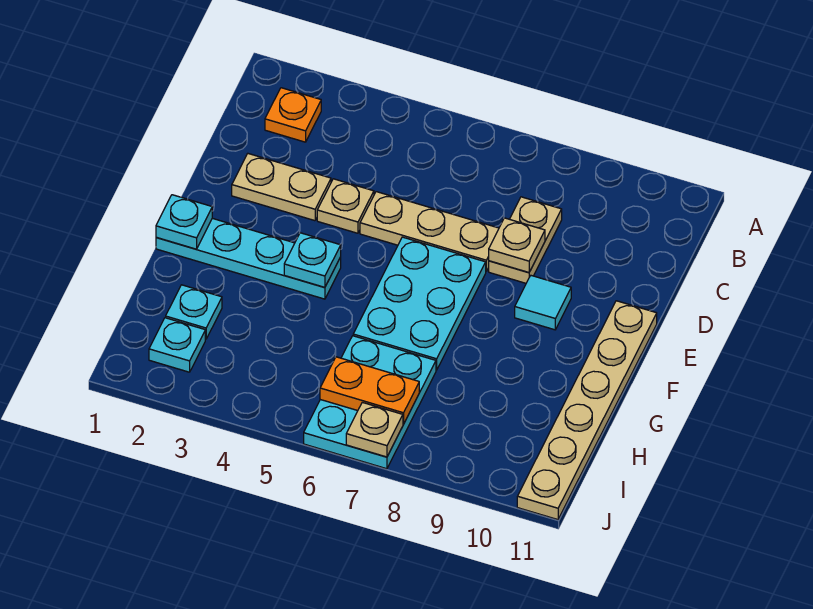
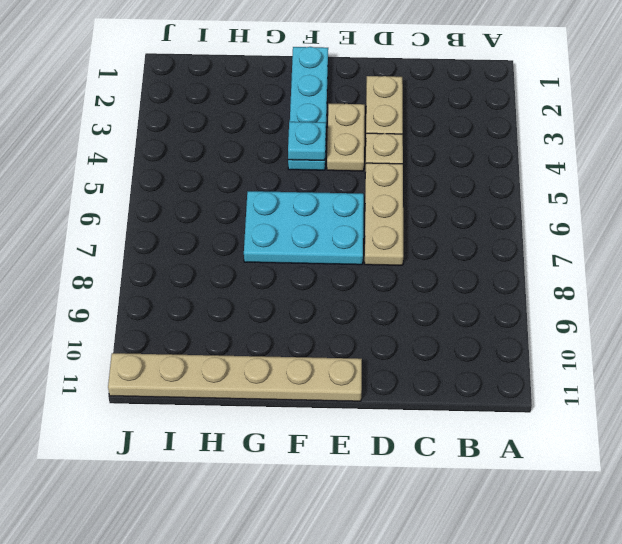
tan 1x2 plate [327,104,365,171] -> tan 1x2 plate turned to [489,197,562,283]
none -> orange 1x1 plate [265,88,321,142]
none -> cyan 1x1 tile [515,276,571,330]
none -> cyan 1x1 plate [166,285,222,339]

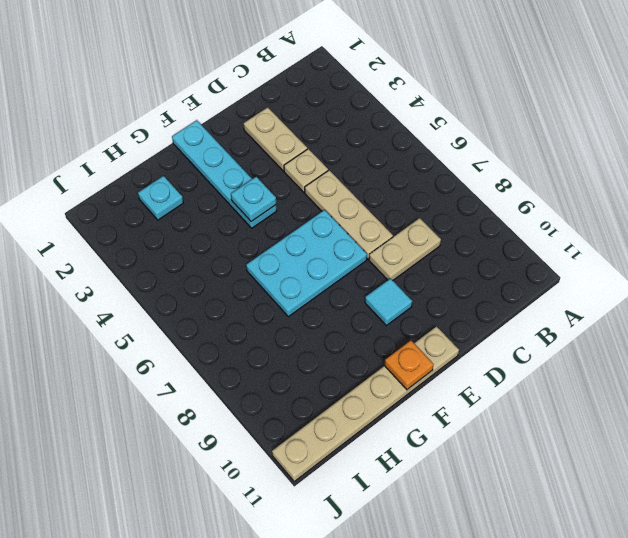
orange 1x1 plate [384,340,434,390] -> orange 1x1 plate moved to [265,88,321,142]
none -> cyan 2x3 plate [304,336,436,469]
none -> cyan 1x1 plate [149,318,205,372]
none -> tan 1x1 plate [489,218,545,273]

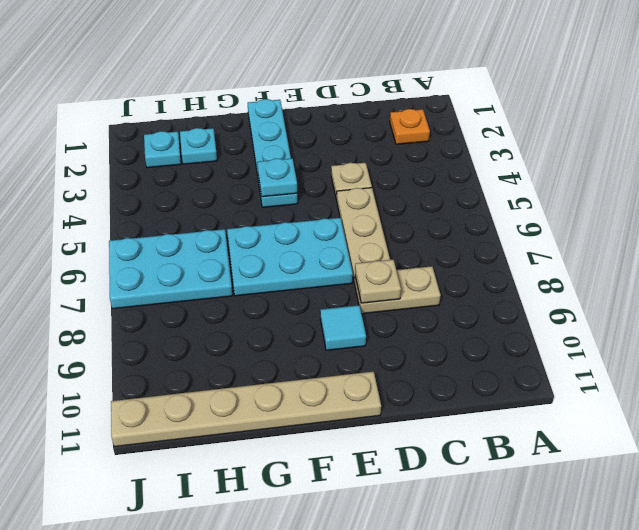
none -> tan 1x2 plate [232,154,331,221]
none -> cyan 1x1 plate [156,195,212,249]
none -> orange 1x2 plate [320,357,419,424]

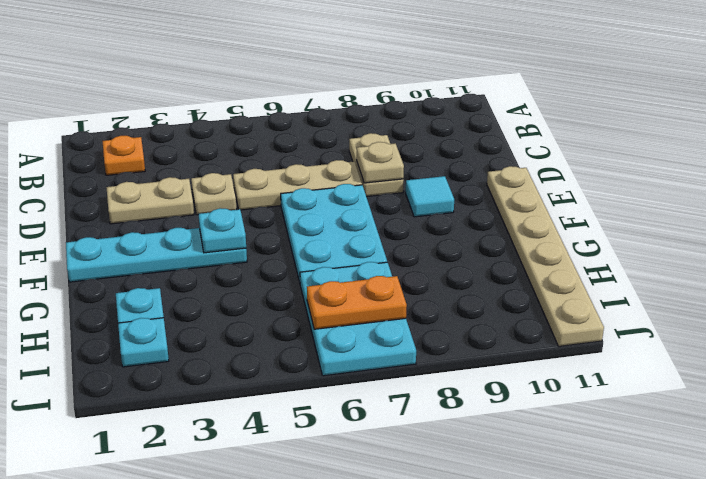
none -> cyan 1x1 plate [156,195,212,249]
none -> tan 1x1 plate [346,402,403,457]

